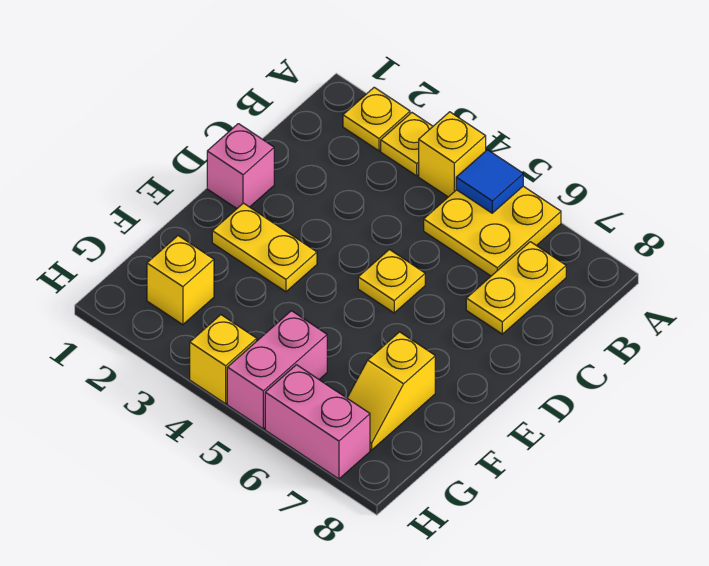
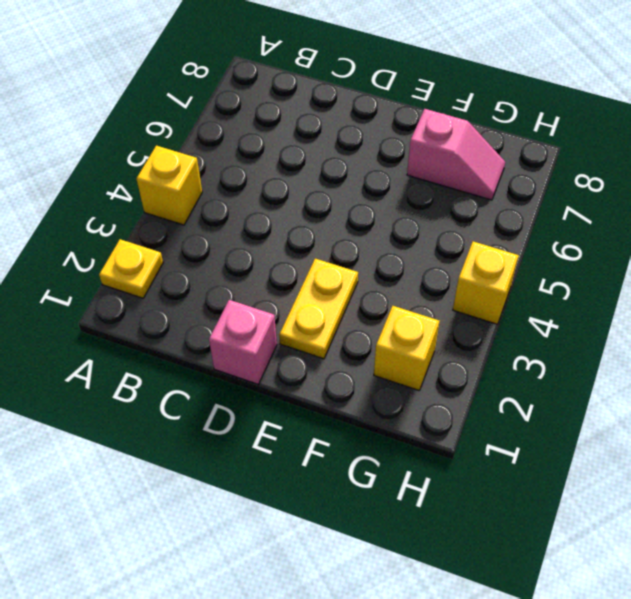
pink 1x2 slope [407,109,505,200] -> yellow 1x2 slope [347,332,435,450]
none -> yellow 1x1 plate [381,113,433,176]
none -> yellow 2x2 plate [424,186,561,276]
none -> yellow 1x2 plate [466,242,566,334]

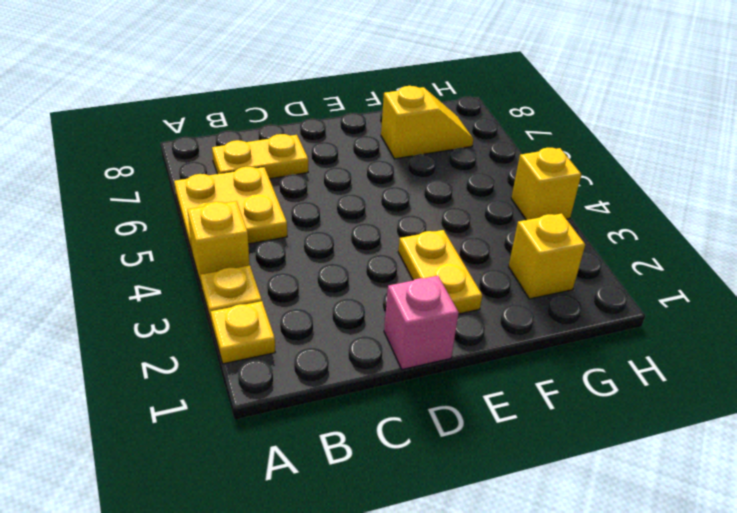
none -> yellow 1x1 plate [358,249,425,313]
none -> pink 1x2 brick [227,311,327,429]
none -> pink 1x2 brick [265,365,370,479]

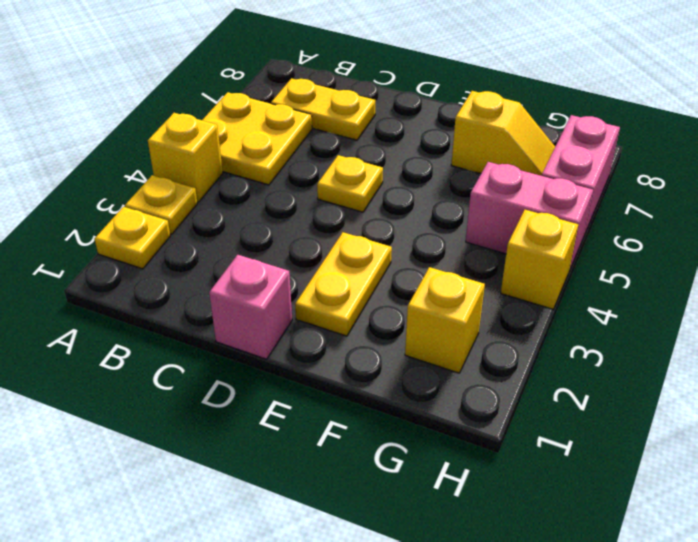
none -> blue 1x1 tile [456,150,523,213]

